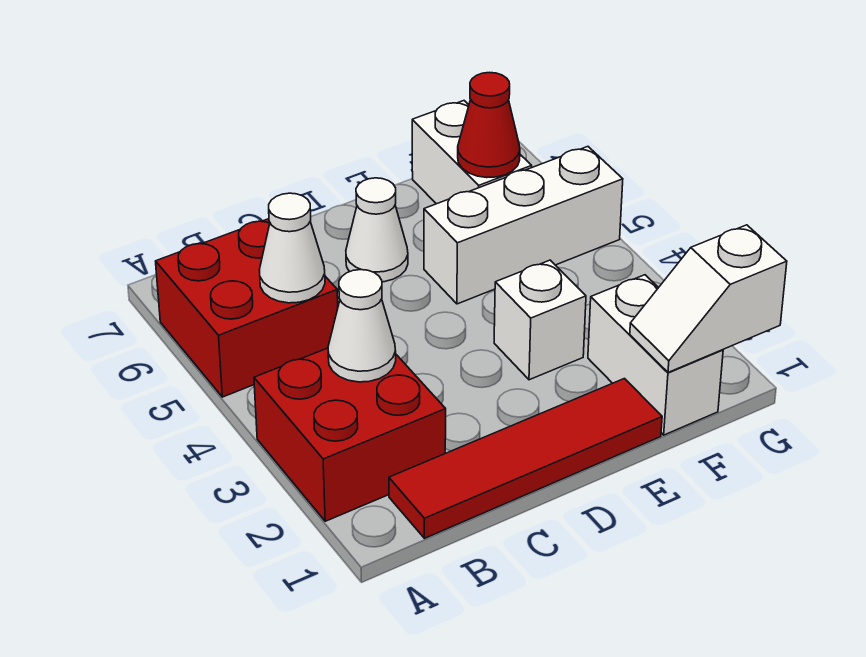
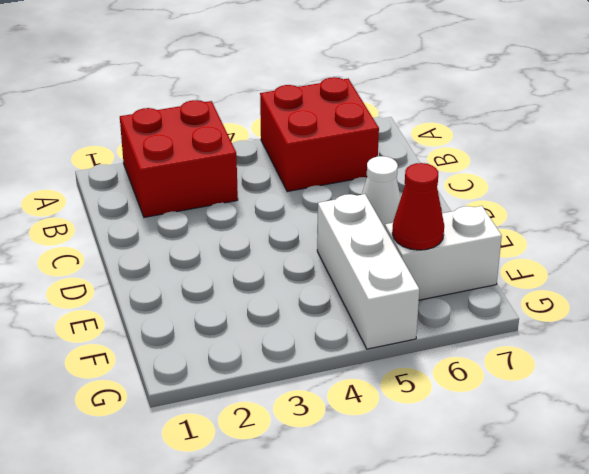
none -> red 1x4 tile [389,379,662,538]
none -> white 1x1 brick [494,260,586,380]
none -> white 1x2 brick [588,275,723,435]

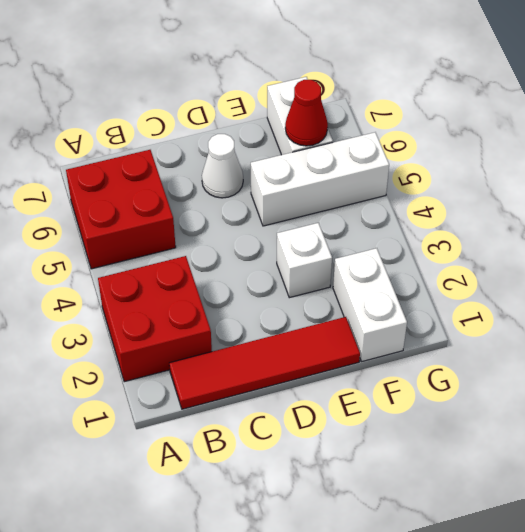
none -> white 1x1 cone [328,270,396,382]
none -> white 1x1 cone [260,193,325,303]
none -> white 1x2 slope [630,225,787,372]

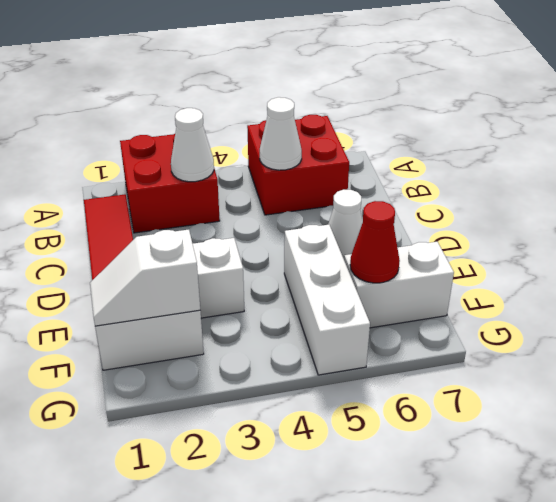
white 1x2 slope [90,230,200,326] -> white 1x2 slope turned to [630,225,787,372]

